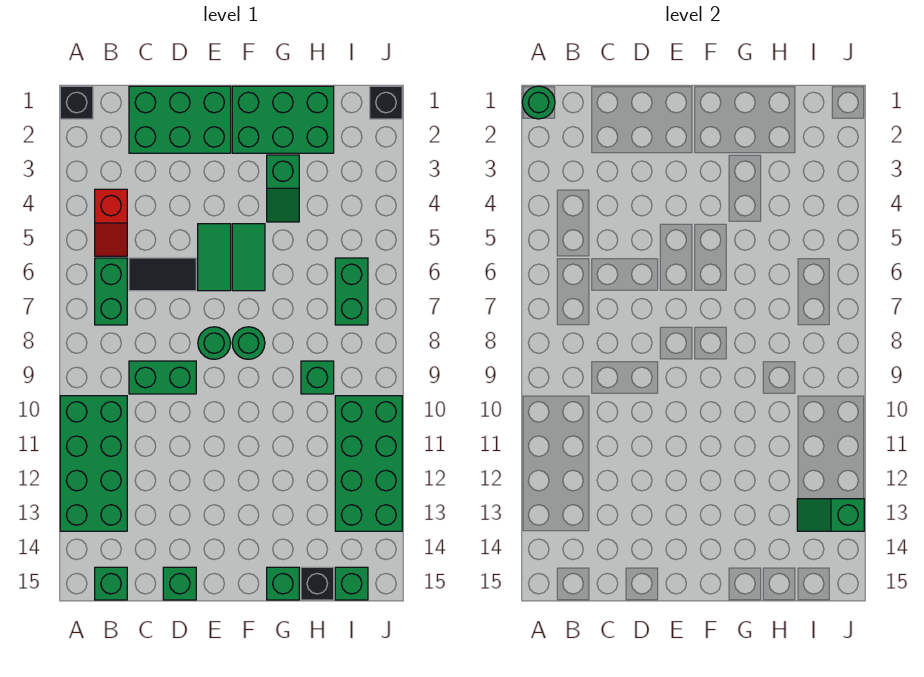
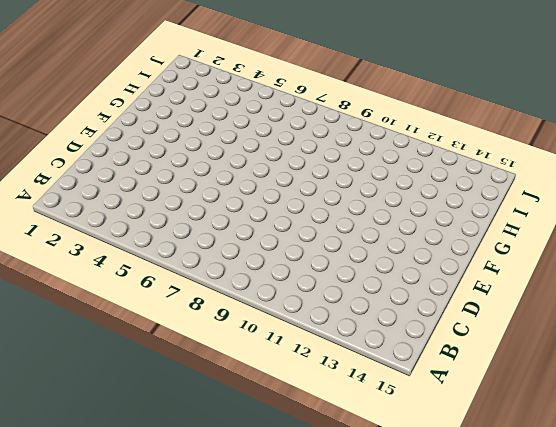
none -> black 1x1 brick [60,86,93,119]
none -> green 2x4 brick [60,396,127,531]
none -> red 1x2 slope [95,189,127,256]

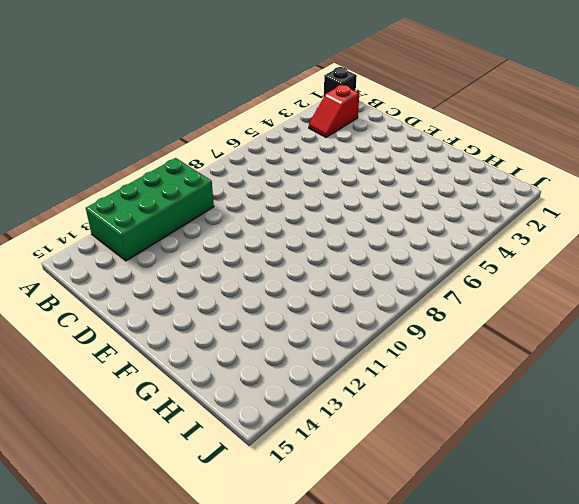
red 1x2 slope [309,85,359,137] -> red 1x2 slope moved to [95,189,127,256]
none -> green 1x2 brick [95,258,127,325]
none -> green 1x1 brick [95,567,127,600]
none -> green 2x3 brick [129,86,231,153]

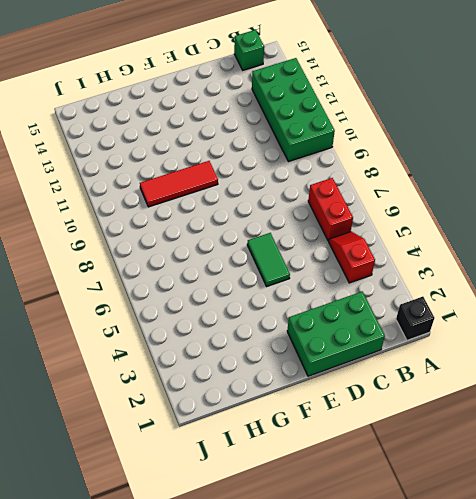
red 1x2 brick [308,178,353,241] -> green 1x2 brick [95,258,127,325]
red 1x3 tile [140,161,218,207] -> none
none -> black 1x2 tile [129,258,196,291]
none -> green 1x2 brick [129,361,196,394]
none -> green 1x1 brick [163,567,196,600]

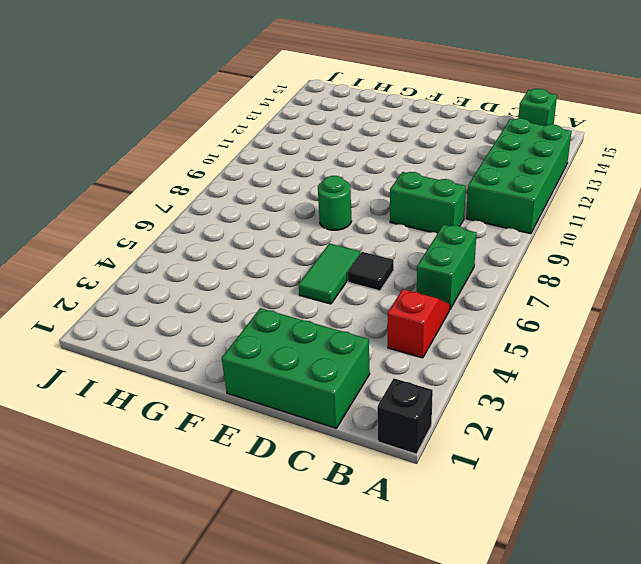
black 1x1 tile [348,252,394,291] -> black 1x2 tile [129,258,196,291]
none -> green 1x1 brick [163,567,196,600]
none -> green 1x1 round brick [198,327,230,359]
none -> green 2x3 brick [232,86,334,153]

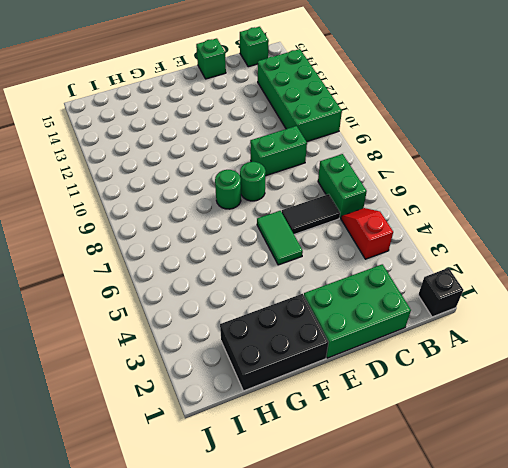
black 2x3 brick [220,294,329,391] -> green 2x3 brick [232,86,334,153]
none -> green 1x2 tile [232,224,265,291]
none -> green 1x2 slope [267,155,299,222]
none -> green 1x1 brick [267,567,299,600]

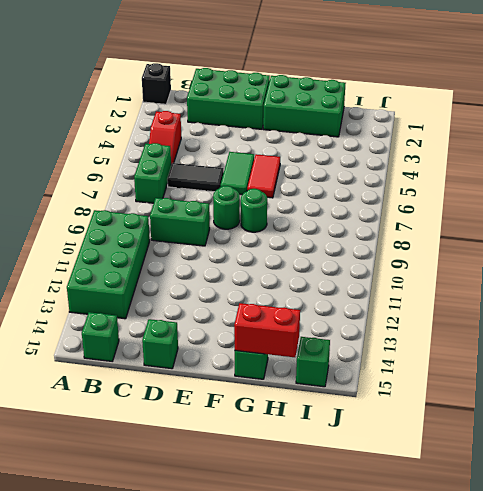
red 1x2 tile [247,154,280,198] -> green 1x2 tile [232,224,265,291]
red 1x2 brick [234,303,300,357] -> none
none -> green 1x2 slope [267,155,299,222]
none -> green 1x1 brick [301,361,334,394]
none -> black 1x1 brick [301,567,334,600]

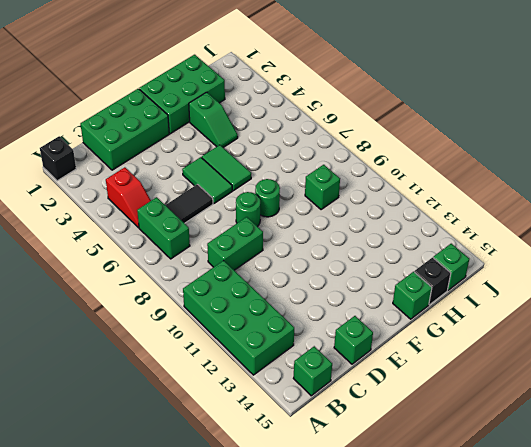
none -> green 1x2 brick [335,258,368,325]
none -> green 2x4 brick [335,396,402,531]
none -> black 1x1 brick [370,86,402,119]

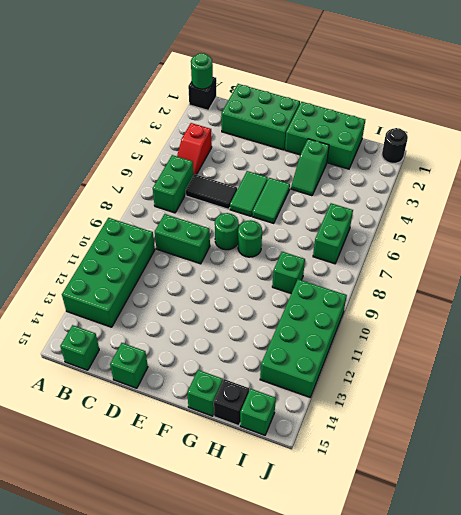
black 1x1 round brick [382,128,408,163] -> black 1x1 brick [370,86,402,119]
none -> green 1x2 slope [797,499,864,531]

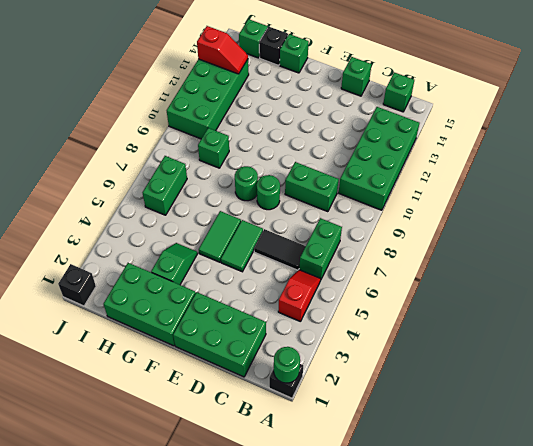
red 1x2 slope [197,26,248,74] -> green 1x2 slope [797,499,864,531]

